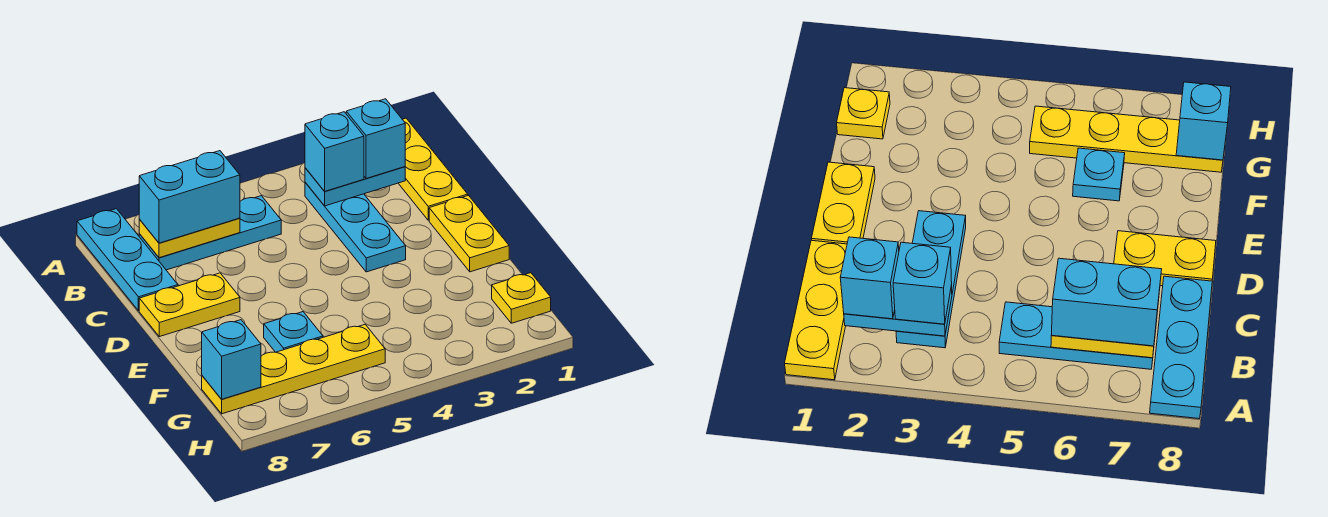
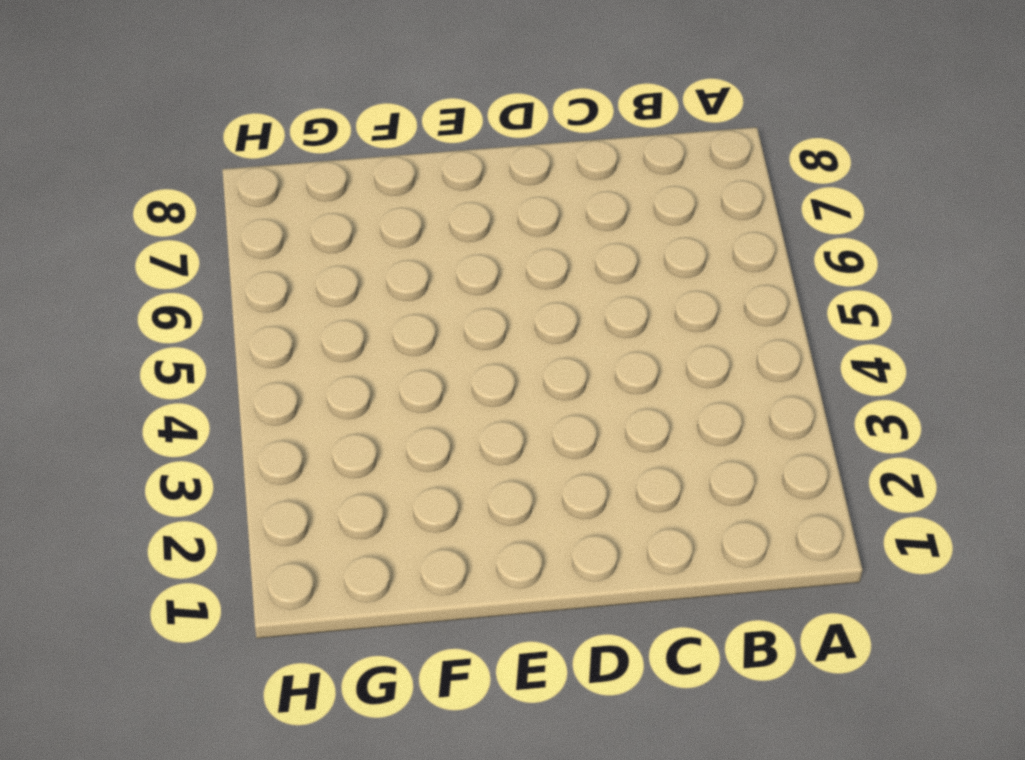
none -> yellow 1x3 plate [398,118,468,220]
none -> cyan 1x3 plate [77,209,178,311]
none -> cyan 1x3 plate [305,182,406,272]

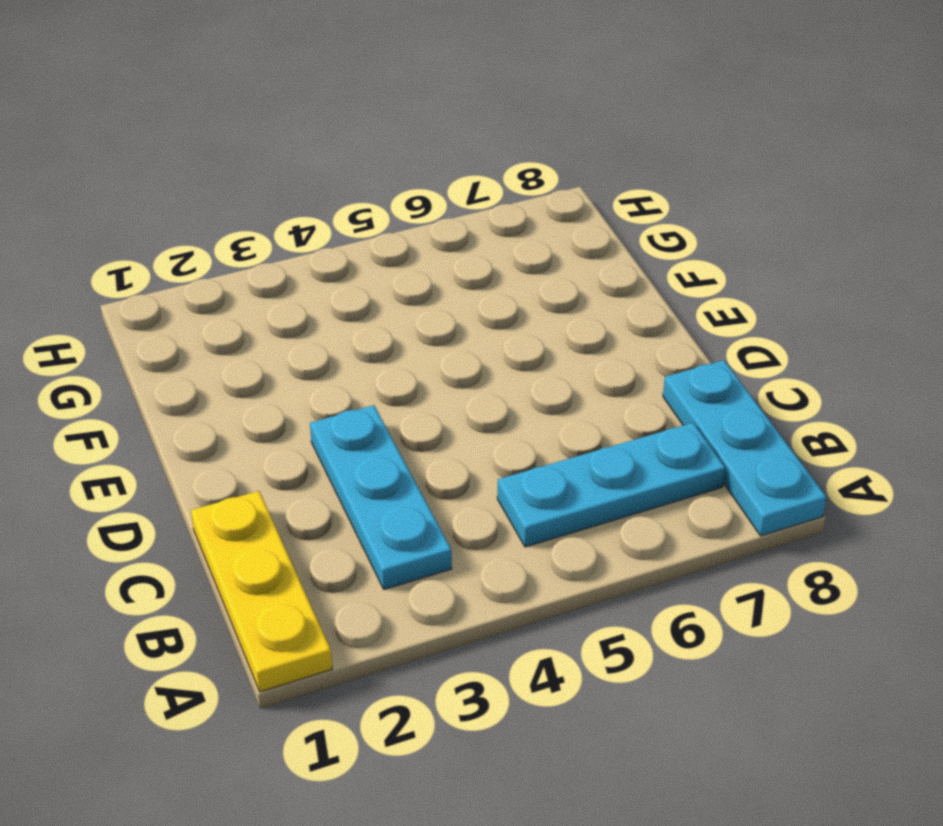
none -> yellow 1x2 plate [429,196,509,272]
none -> yellow 1x2 plate [139,273,240,337]
none -> cyan 1x1 plate [264,312,323,352]

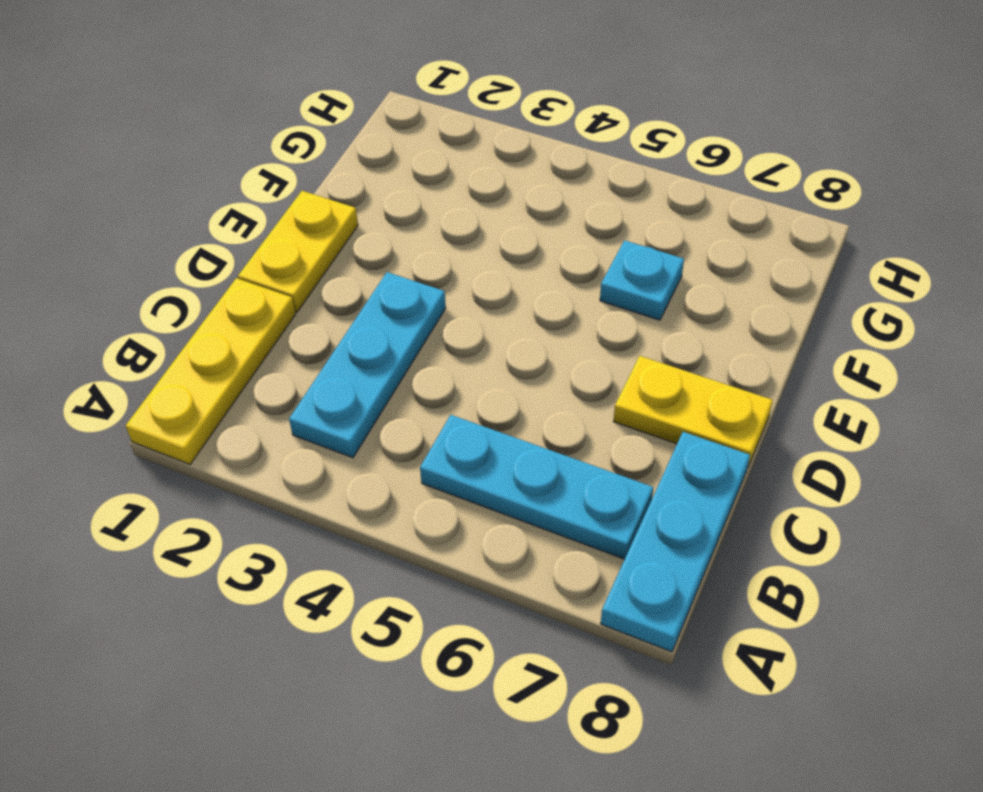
none -> yellow 1x1 plate [492,273,551,323]
none -> yellow 1x4 plate [202,325,385,414]
none -> cyan 1x2 plate [305,167,405,206]

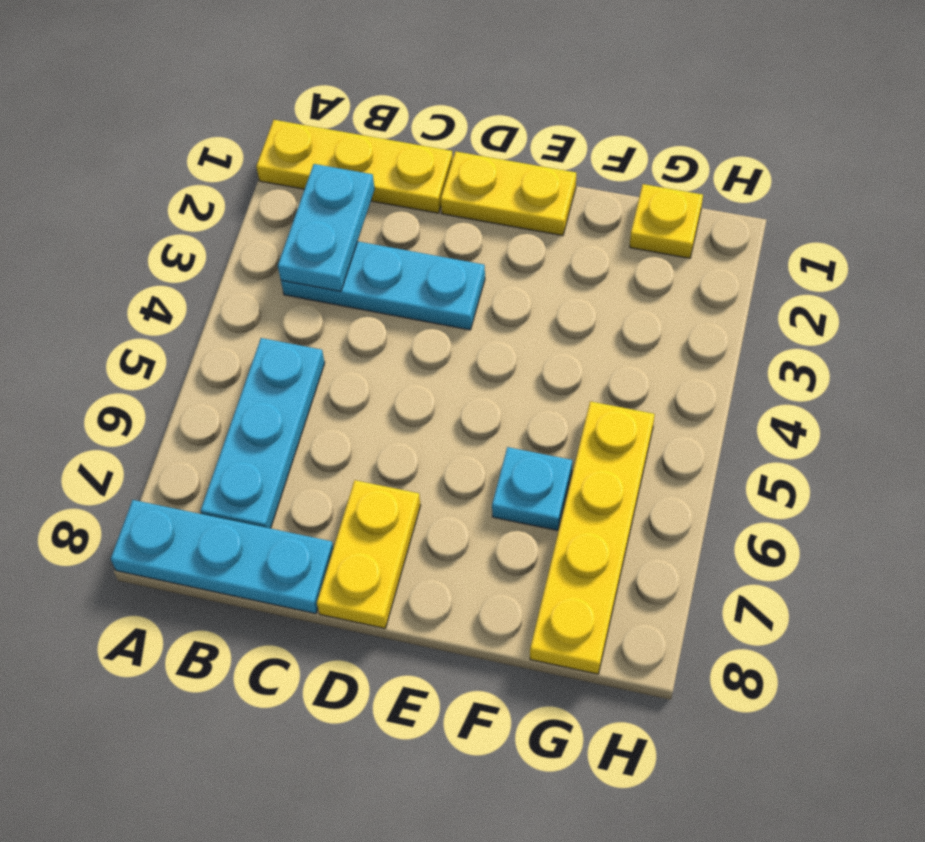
none -> yellow 1x2 plate [139,218,240,258]
none -> cyan 1x1 brick [202,320,261,399]
none -> cyan 1x1 brick [346,99,405,179]

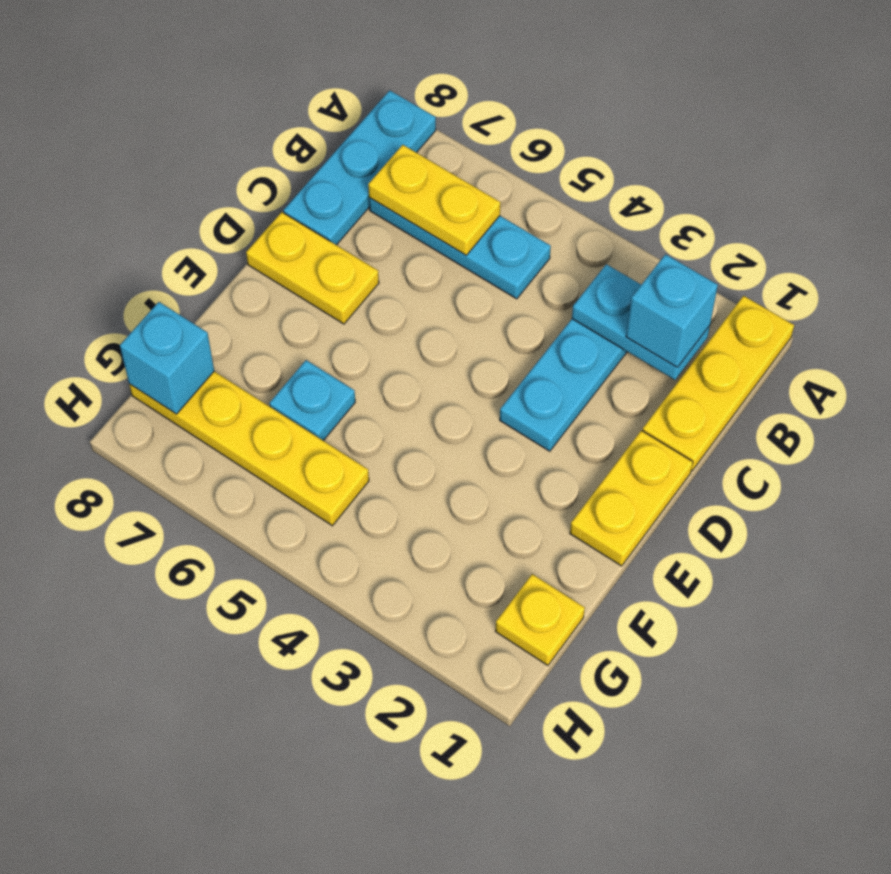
none -> cyan 1x1 brick [305,112,364,191]
none -> cyan 1x2 brick [139,151,240,243]

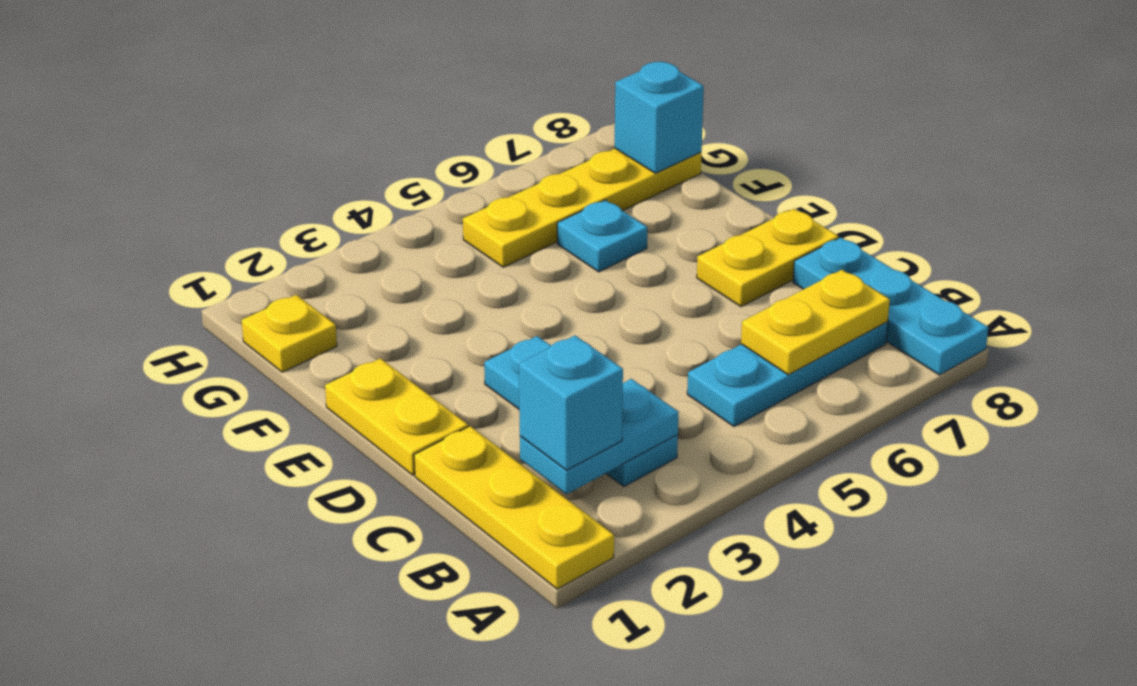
none -> cyan 1x1 brick [305,112,364,191]
none -> cyan 1x2 brick [139,151,240,243]

